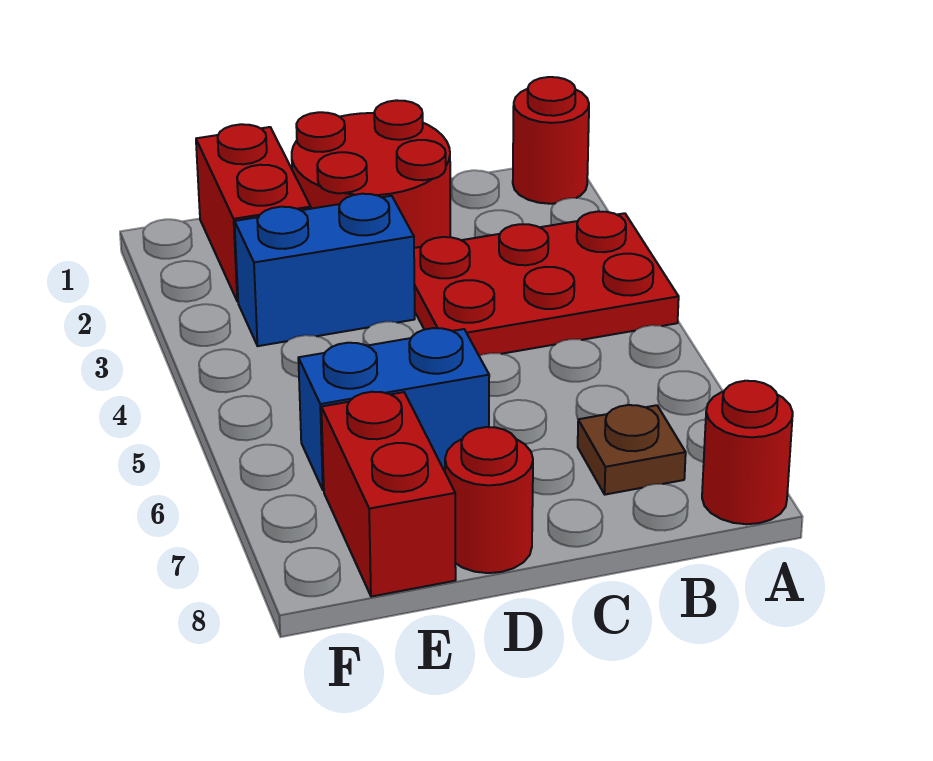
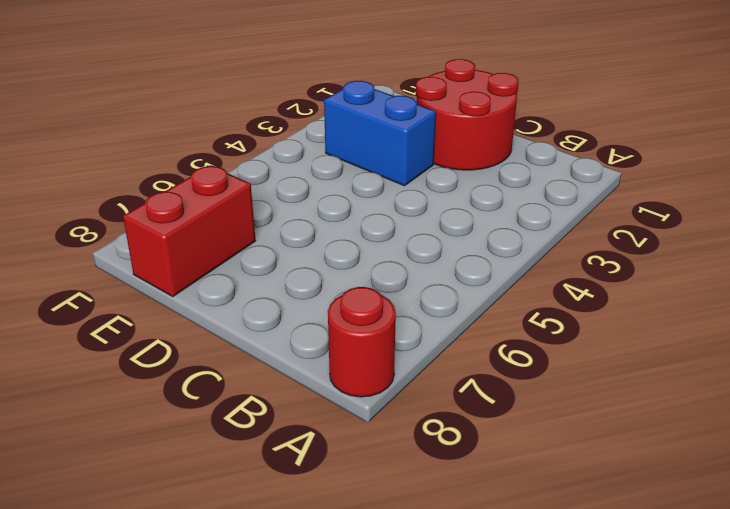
none -> red 1x1 round brick [513,77,589,204]
none -> red 2x3 plate [414,211,679,356]

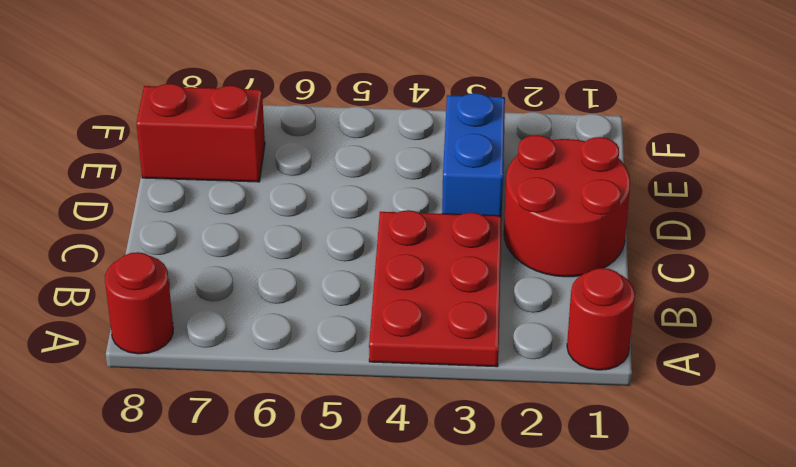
none -> brown 1x1 plate [578,405,686,495]
none -> blue 1x2 brick [298,328,489,490]

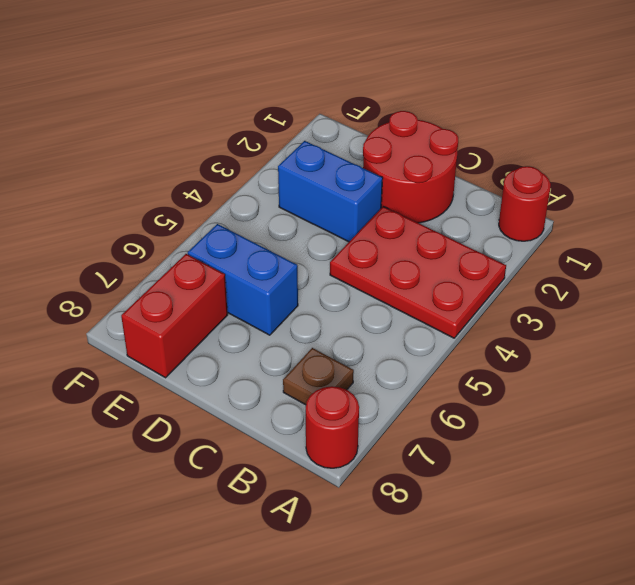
none -> red 1x1 round brick [445,427,533,573]
none -> red 1x2 brick [196,124,311,302]

